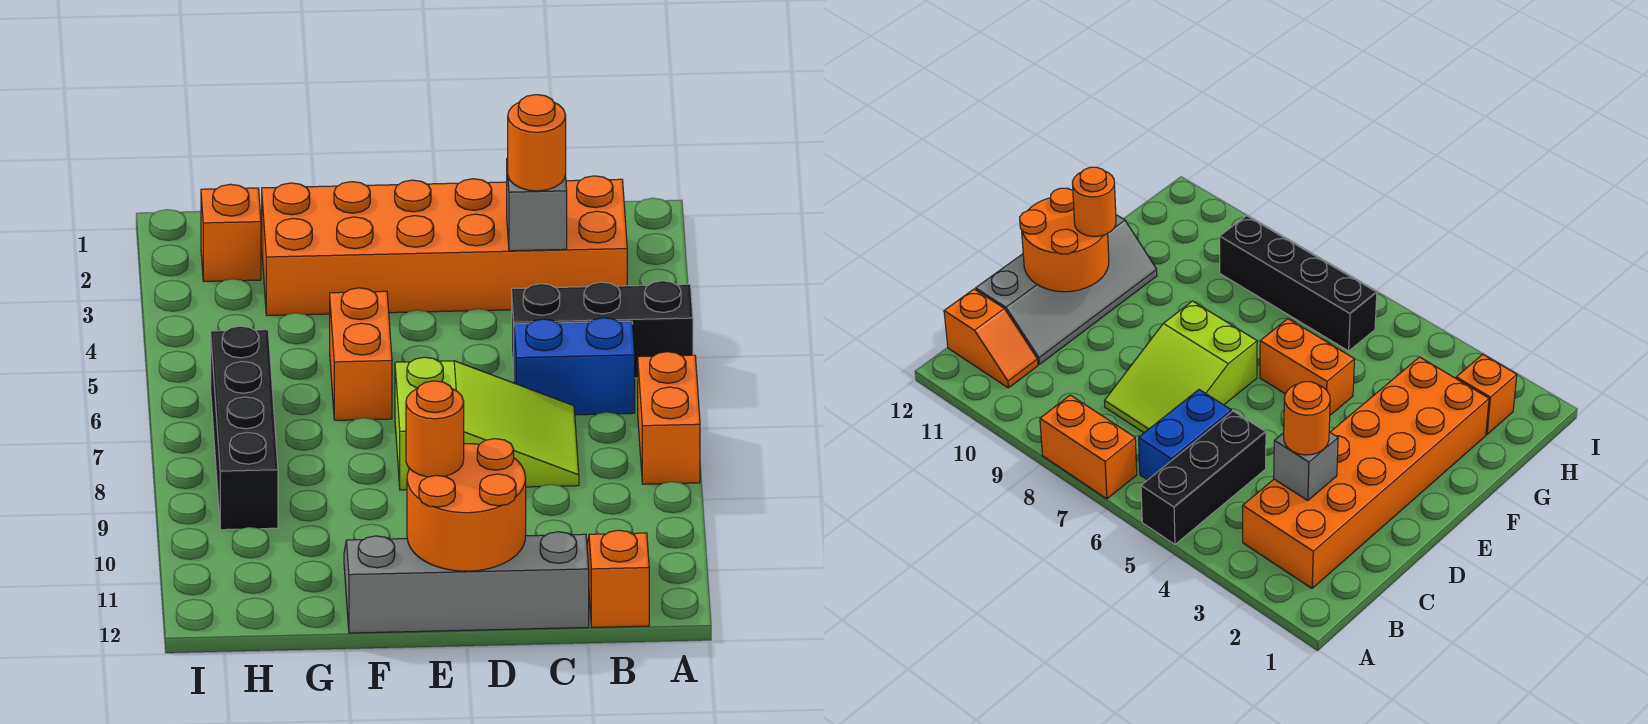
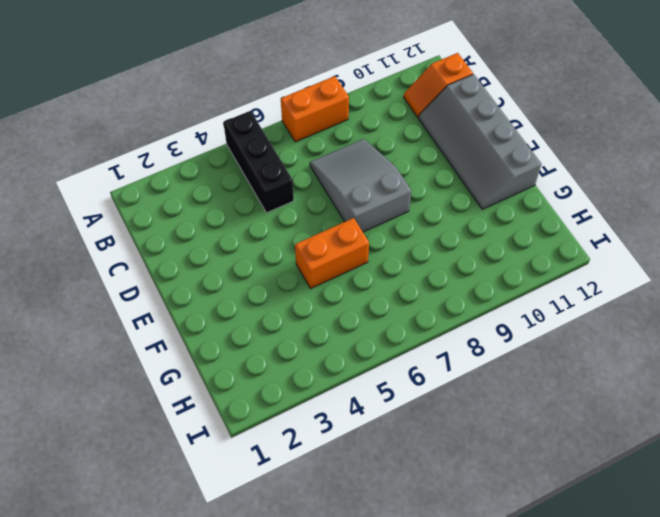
grey 2x3 slope [310,139,411,232] -> lime 2x3 slope [395,357,579,490]
none -> orange 2x6 brick [262,176,627,316]
none -> blue 1x2 brick [514,318,635,415]
none -> orange 1x1 brick [201,184,261,281]

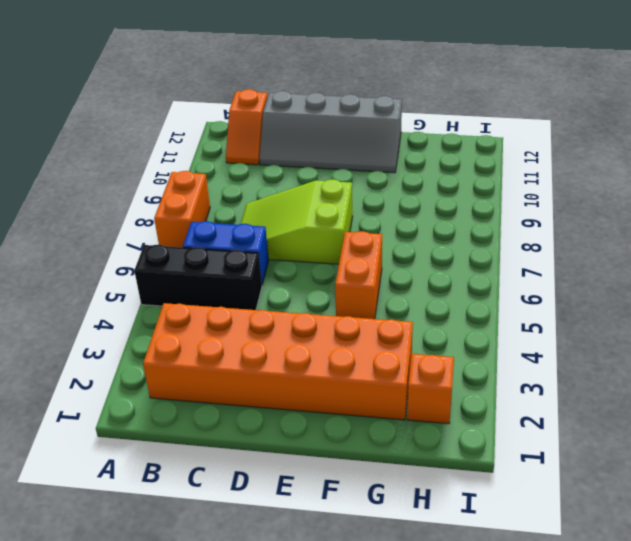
none -> black 1x4 brick [211,326,278,530]
none -> grey 1x1 brick [507,158,567,251]
none -> orange 2x2 round brick [407,439,526,571]

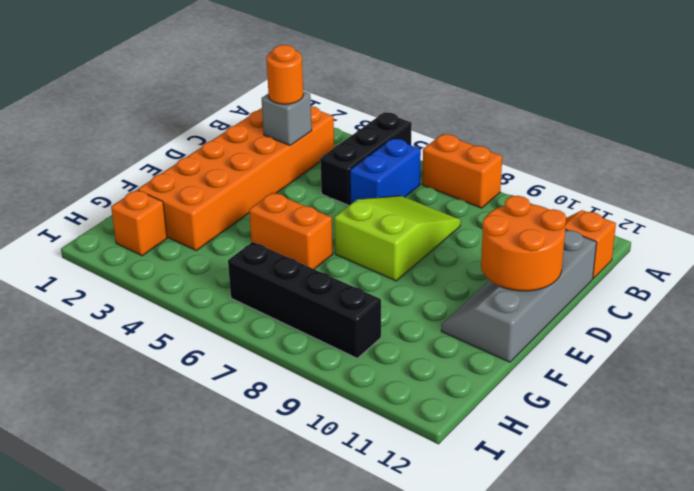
none -> orange 1x1 round brick [406,381,464,477]

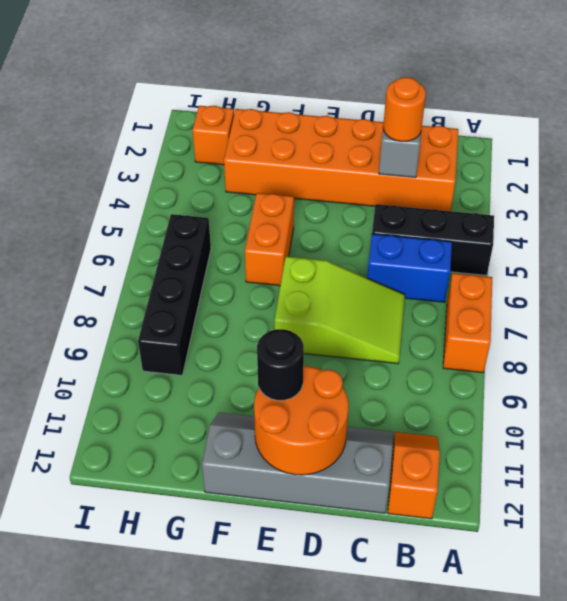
black 1x1 round brick [257,329,304,400] -> orange 1x1 round brick [406,381,464,477]

